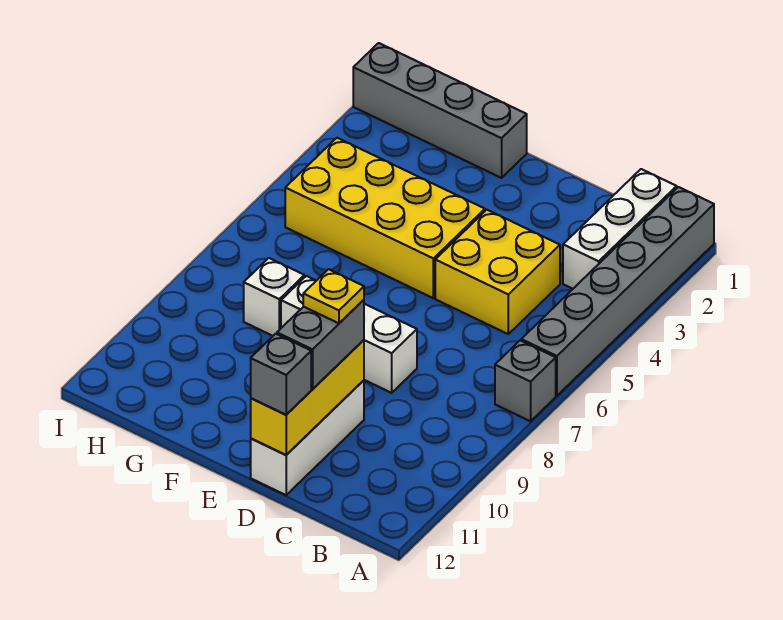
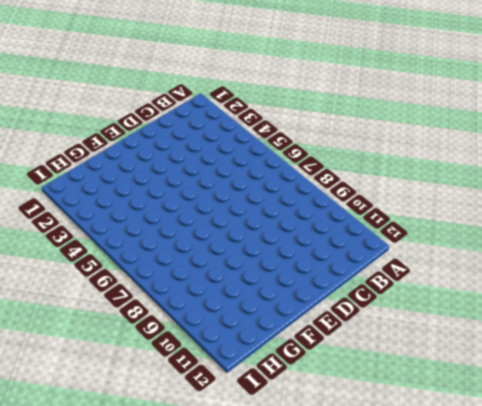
none -> grey 1x6 brick [521,187,714,396]
none -> grey 1x1 brick [495,340,556,421]
none -> white 1x3 brick [563,169,677,289]

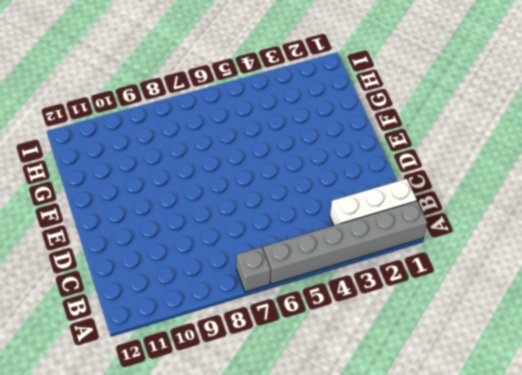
none -> yellow 2x2 brick [435,210,560,334]
none -> white 1x3 brick [281,276,417,393]
none -> white 1x3 brick [251,380,364,495]

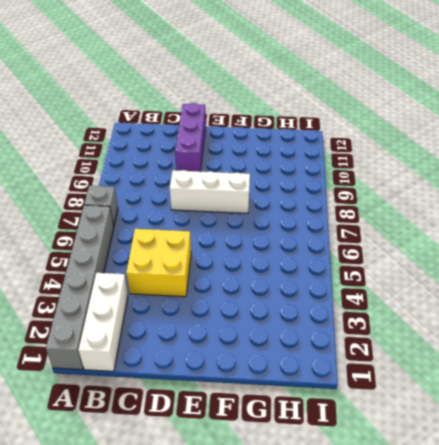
purple 1x3 brick [175,103,206,172] -> white 1x3 brick [251,380,364,495]
none -> yellow 2x4 brick [285,138,485,298]
none -> grey 1x4 brick [353,43,527,178]
none -> white 1x1 brick [244,258,304,336]

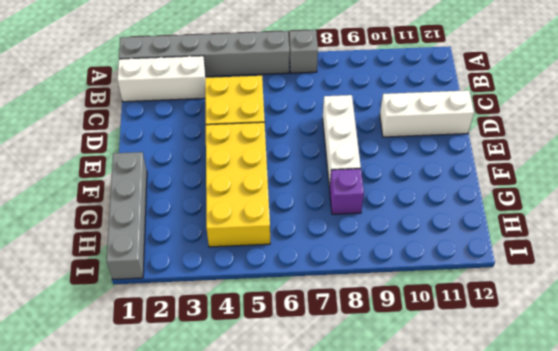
purple 1x1 brick [330,169,364,214] -> white 1x1 brick [244,258,304,336]
none -> yellow 1x3 brick [251,340,364,455]
none -> grey 1x2 brick [277,300,364,389]
none -> grey 1x1 brick [251,334,311,415]

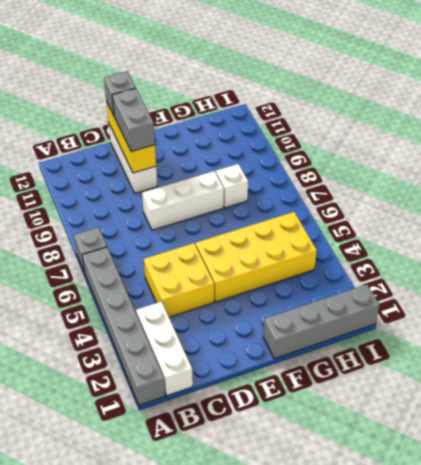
none -> yellow 1x1 plate [303,269,364,323]

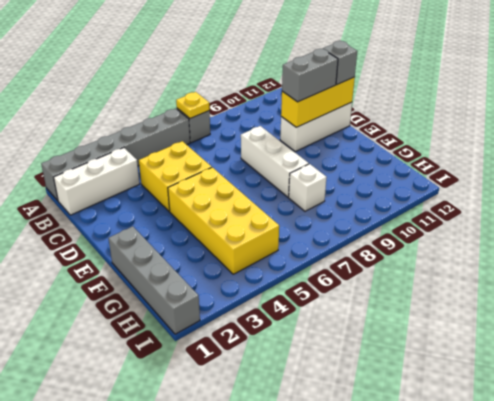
yellow 1x1 plate [176,92,209,118] -> yellow 1x1 plate moved to [303,269,364,323]

